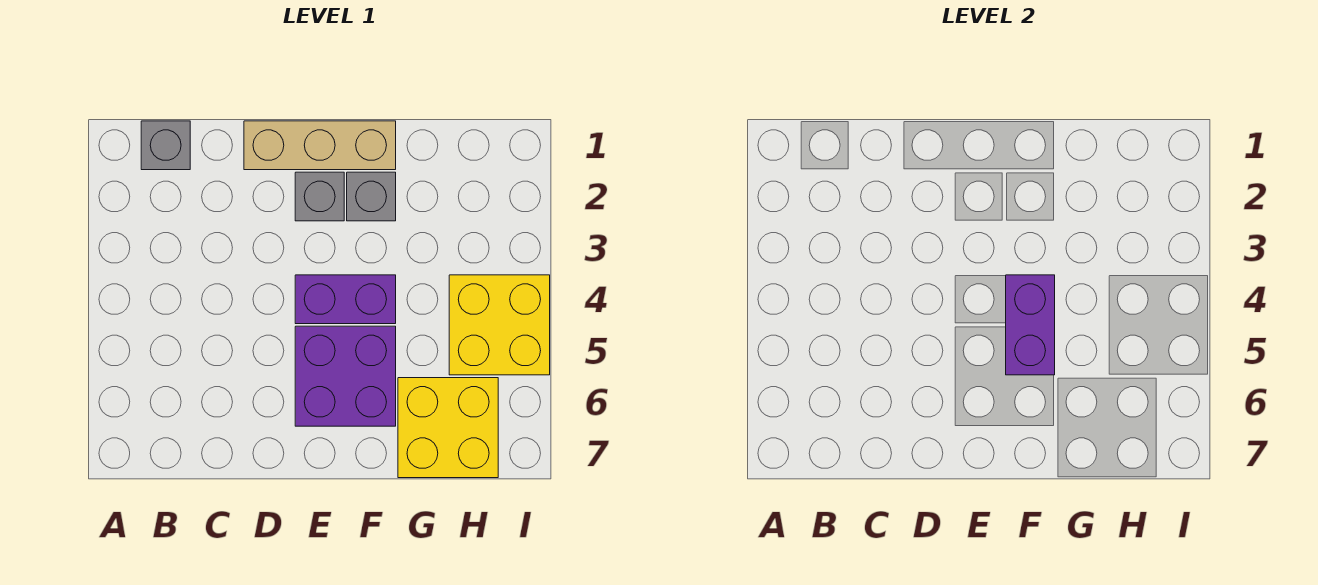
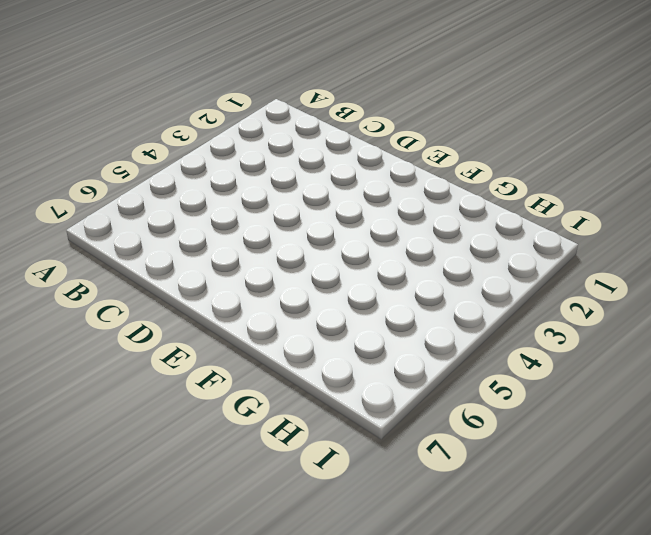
none -> grey 1x1 brick [141,121,190,170]
none -> tan 1x3 brick [244,121,396,170]

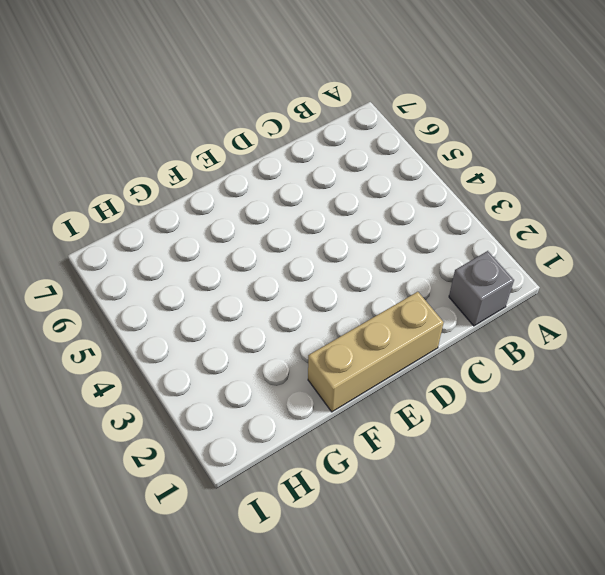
none -> grey 1x1 brick [295,172,344,221]
none -> purple 1x2 brick [295,275,396,324]

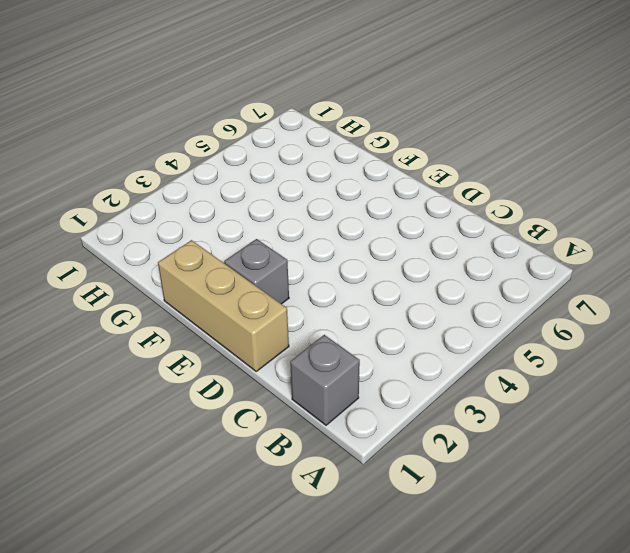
none -> purple 1x2 brick [295,275,396,324]
none -> purple 2x2 brick [295,326,396,426]

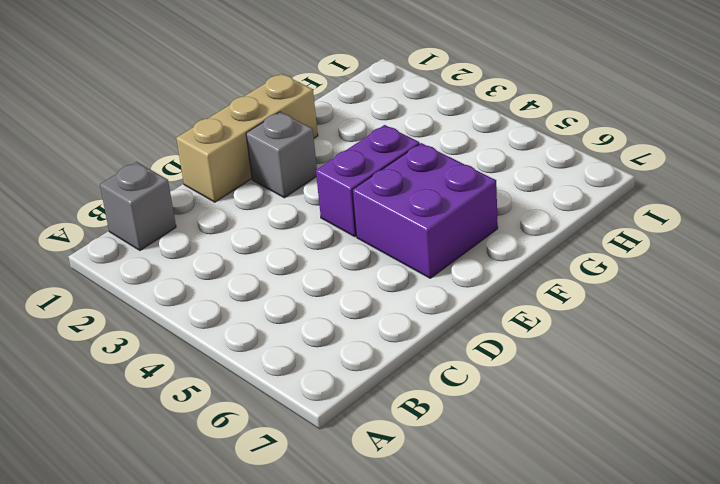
none -> grey 1x1 brick [347,172,396,221]
none -> yellow 2x2 brick [398,378,498,478]

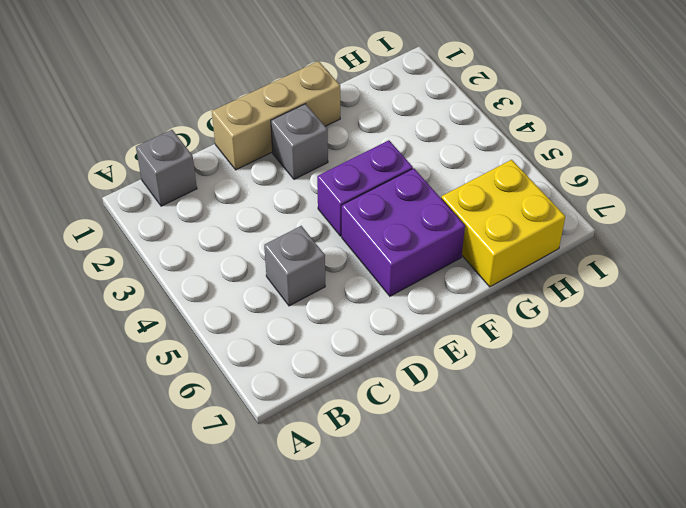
grey 1x1 brick [264,226,325,306] -> grey 1x1 brick moved to [347,172,396,221]
none -> yellow 2x2 brick [449,275,550,375]
none -> purple 1x2 brick [1006,275,1055,375]

